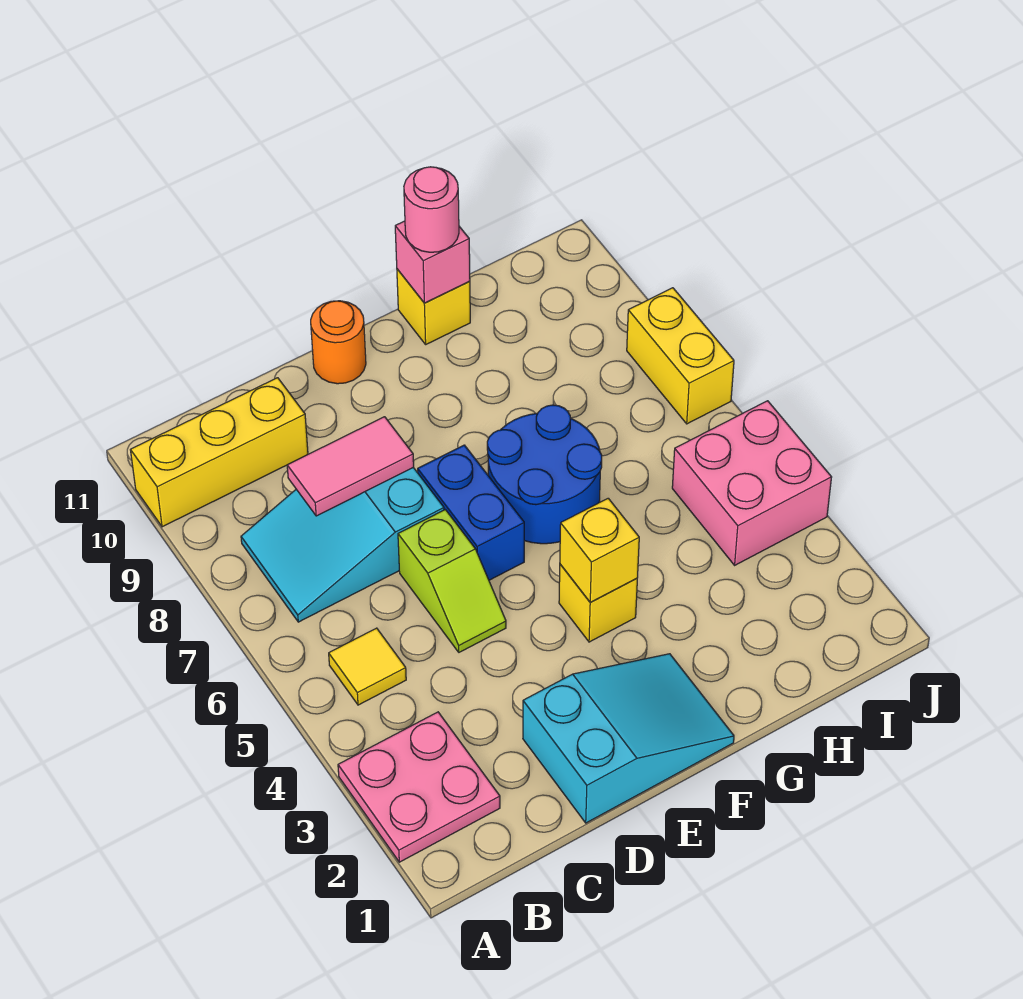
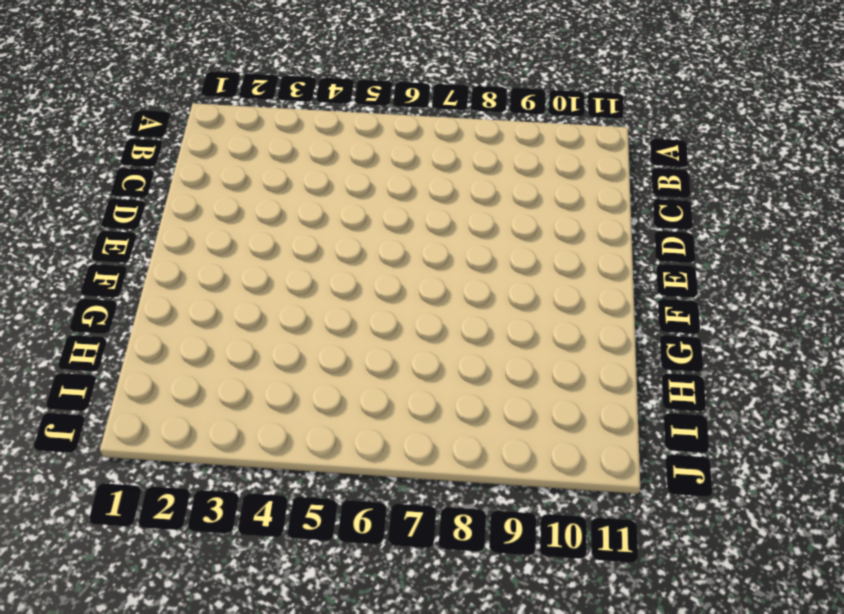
none -> pink 2x2 plate [338,712,500,862]
none -> yellow 1x3 brick [131,378,308,527]
none -> yellow 1x1 tile [329,628,406,705]

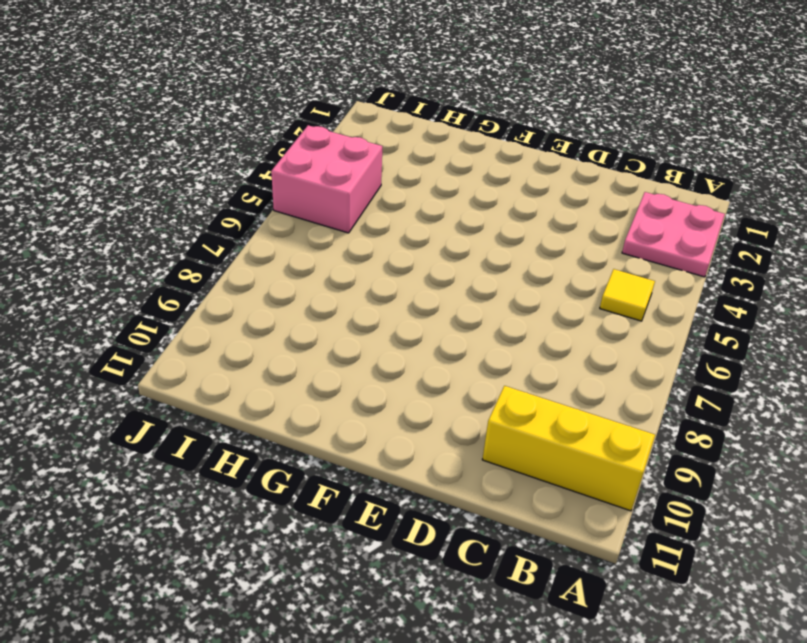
none -> cyan 2x3 slope [241,467,444,622]
none -> cyan 2x3 slope [523,654,734,823]
none -> lime 1x2 slope [398,510,506,652]

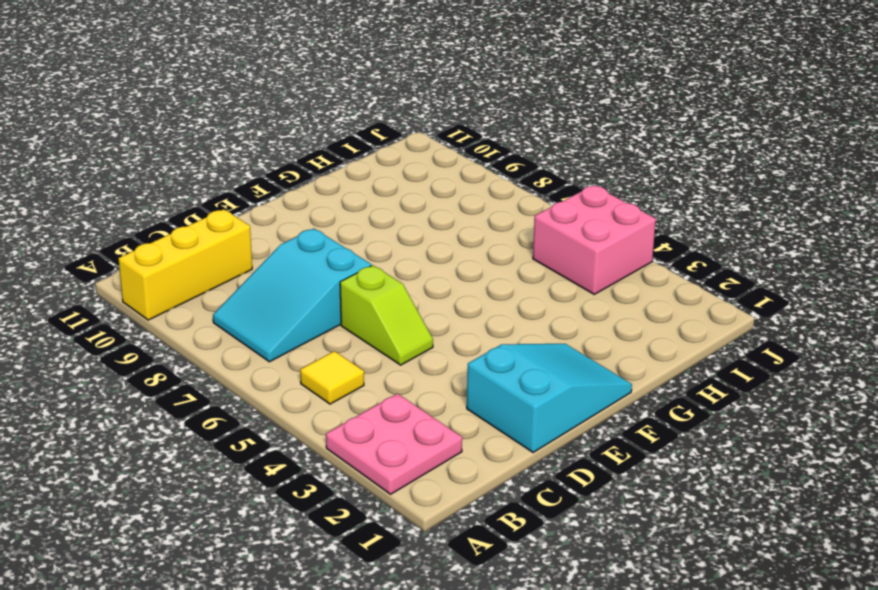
none -> blue 1x2 brick [418,445,524,580]
none -> orange 1x1 round brick [311,301,366,384]
none -> yellow 1x1 brick [559,564,637,642]

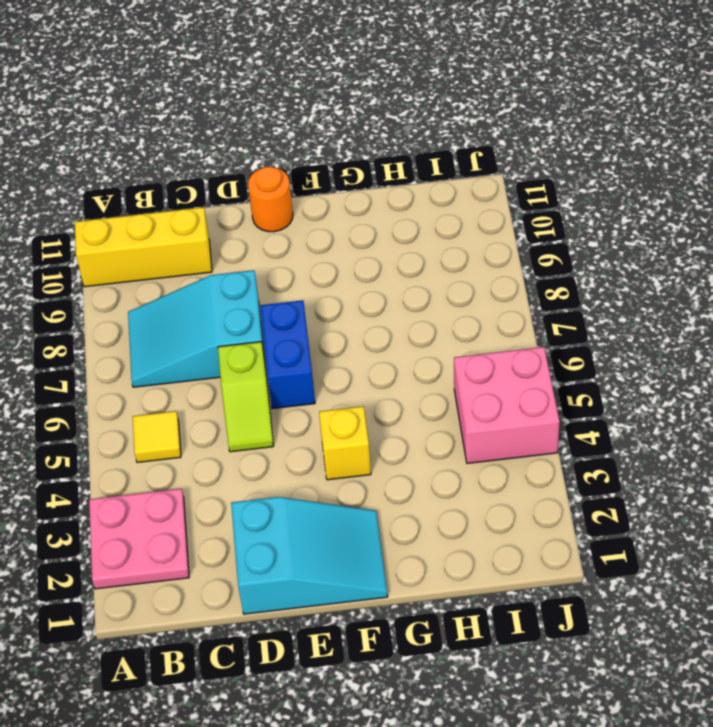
none -> blue 2x2 round brick [487,405,602,544]
none -> yellow 1x1 brick [397,269,470,344]
none -> yellow 1x2 brick [627,288,734,424]

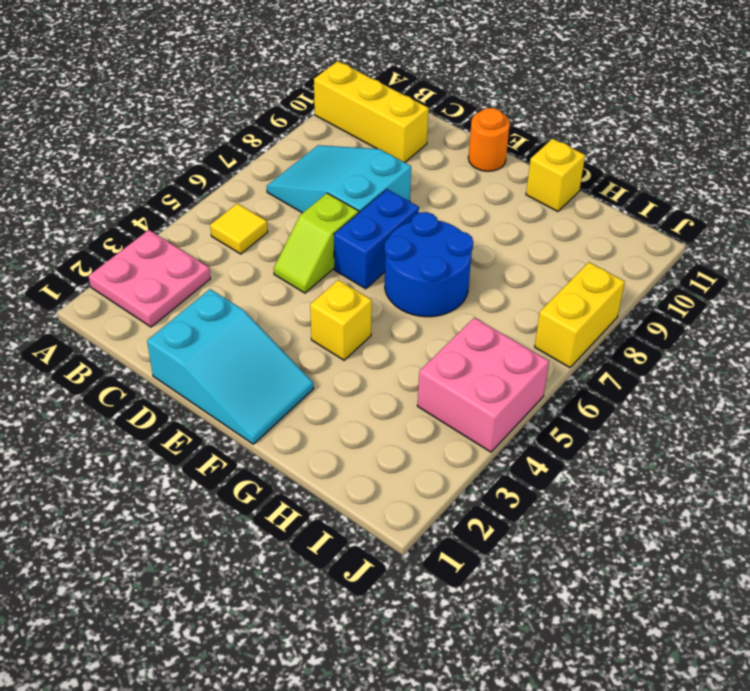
none -> pink 1x2 tile [287,417,414,516]
none -> yellow 1x1 brick [560,498,639,602]
none -> pink 1x1 brick [395,221,470,303]

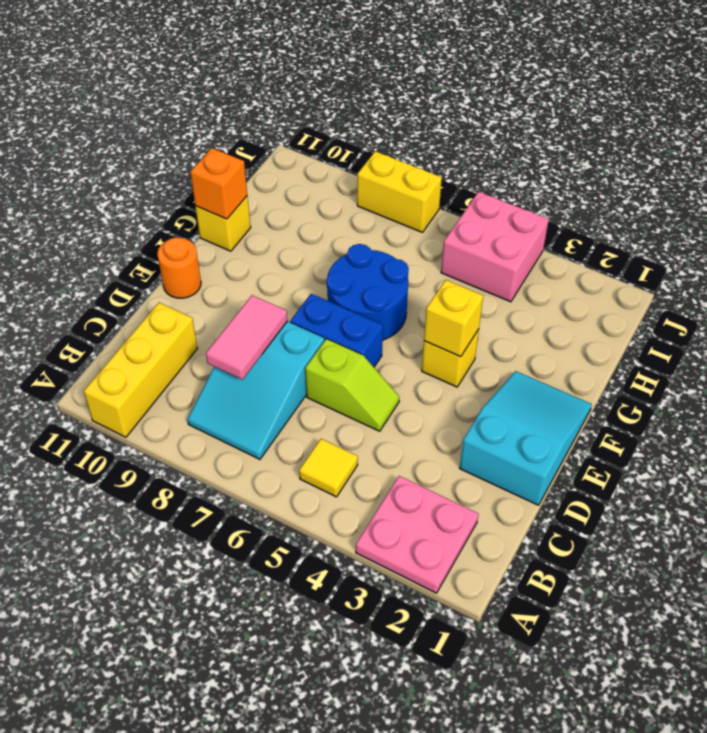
orange 1x1 brick [190,148,247,219] -> pink 1x1 brick [395,221,470,303]
none -> pink 1x1 round brick [404,167,459,252]

